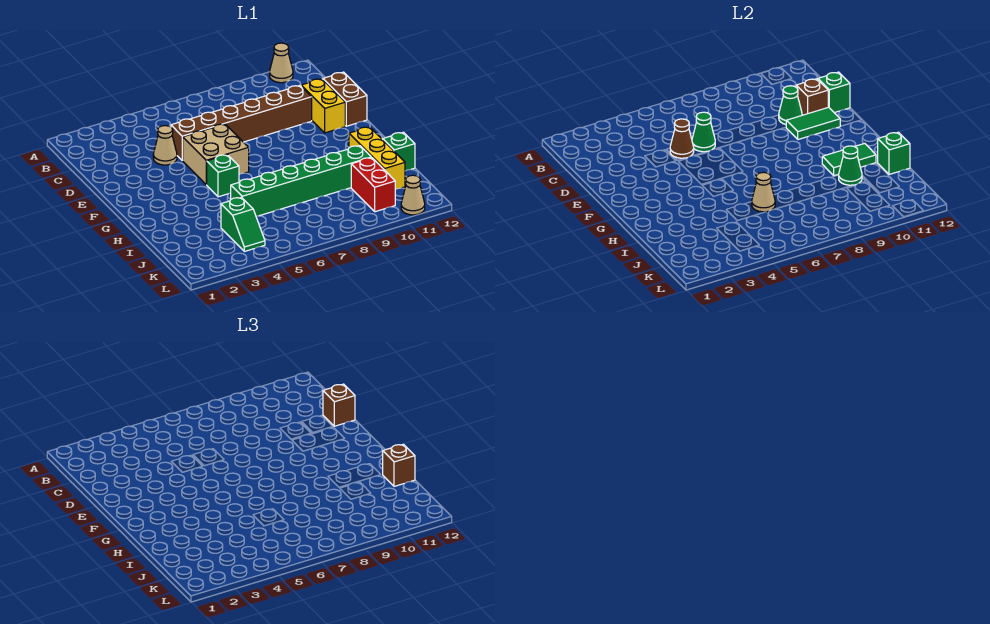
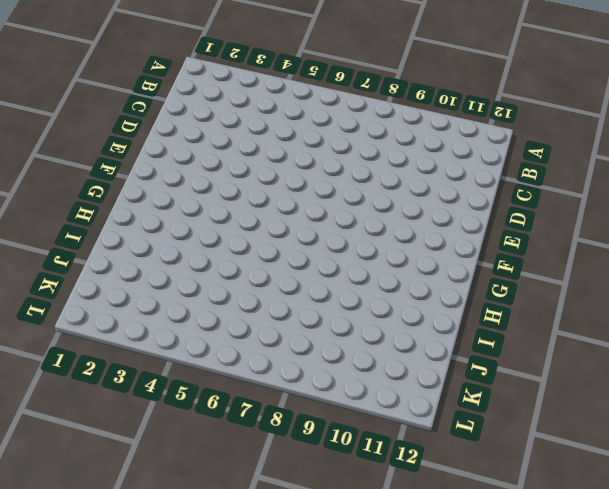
none -> tan 1x1 cone [270,43,293,83]
none -> tan 1x1 cone [153,126,177,165]
none -> brown 1x6 brick [171,86,312,160]

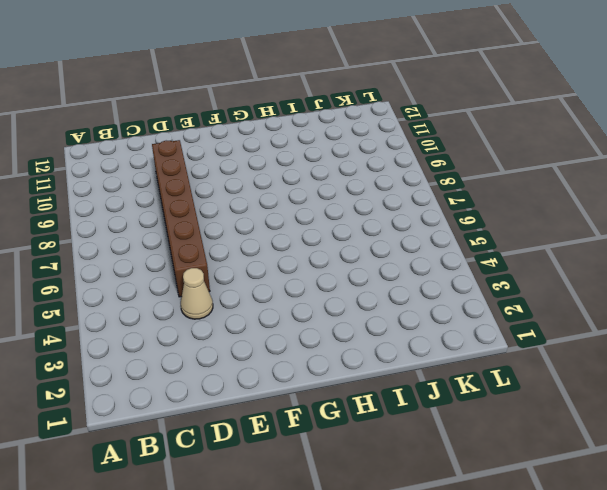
none -> tan 1x1 cone [270,43,293,83]
none -> yellow 1x2 brick [301,79,345,133]
none -> brown 1x2 brick [323,72,367,126]

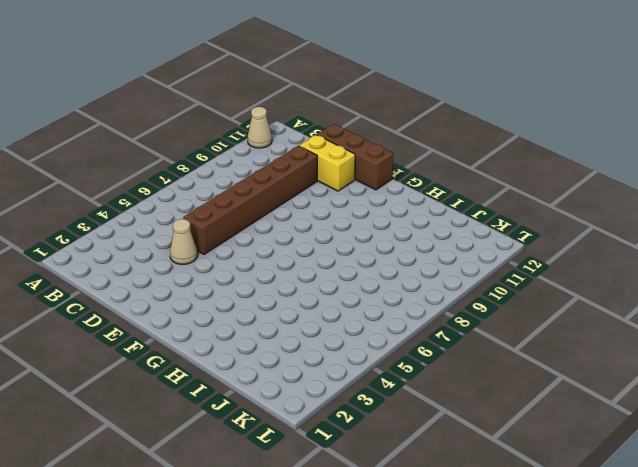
brown 1x3 brick [317,124,393,190] -> brown 1x2 brick [323,72,367,126]
none -> tan 2x2 brick [182,124,249,184]
none -> green 1x1 brick [206,155,239,197]
none -> yellow 1x3 brick [349,127,405,190]

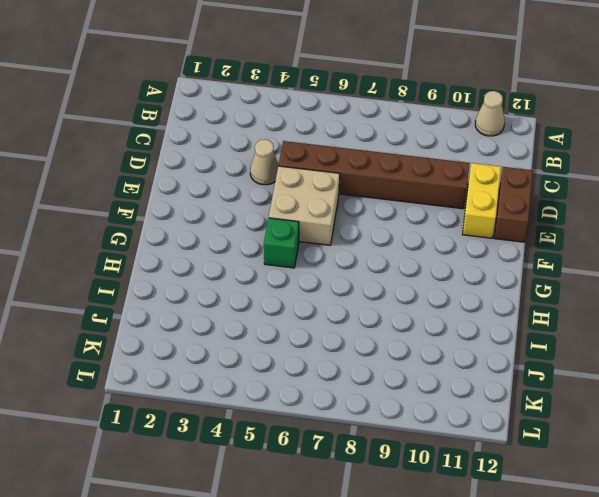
none -> yellow 1x3 brick [349,127,405,190]
none -> green 1x6 brick [231,146,371,216]
none -> green 1x1 brick [382,132,415,171]

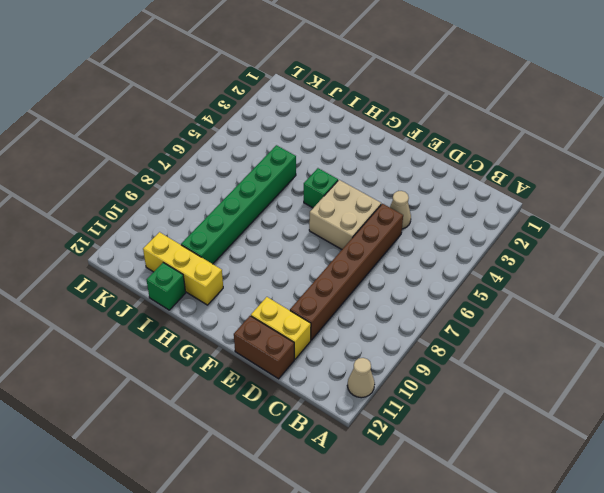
none -> green 1x2 slope [221,197,265,251]
none -> red 1x2 brick [351,158,395,212]
none -> tan 1x1 cone [401,175,425,215]

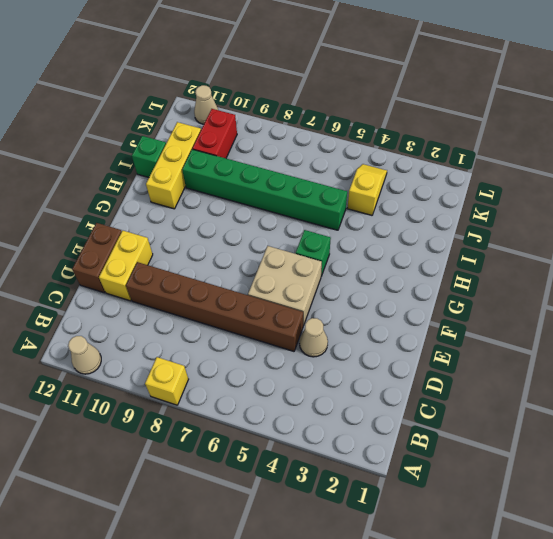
yellow 1x1 brick [145,357,189,405] -> none
yellow 1x2 slope [347,164,387,215] -> green 1x2 slope [221,197,265,251]
none -> brown 1x1 cone [670,119,694,158]
none -> green 1x1 cone [692,112,715,152]
none -> green 1x1 cone [779,86,802,125]

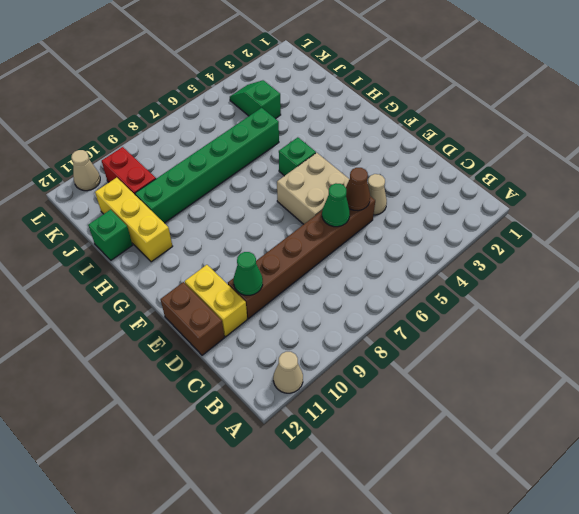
none -> brown 1x1 brick [796,79,828,115]
none -> green 1x1 brick [818,72,850,113]
none -> green 1x2 tile [786,107,840,139]

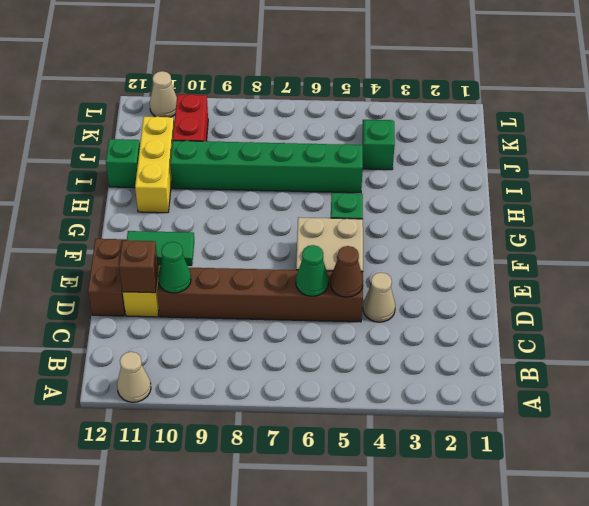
none -> green 1x1 brick [818,72,850,113]
none -> green 1x2 tile [822,143,876,176]
none -> tan 1x1 cone [752,172,775,212]

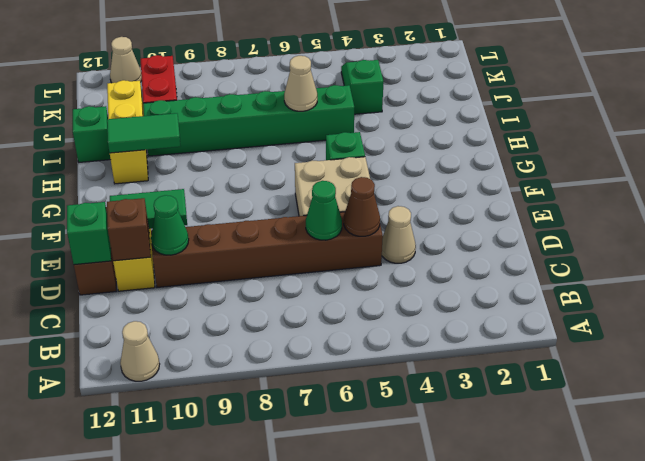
none -> green 1x1 cone [839,146,862,185]
none -> green 1x1 brick [878,132,910,174]
none -> brown 1x1 brick [323,384,355,426]

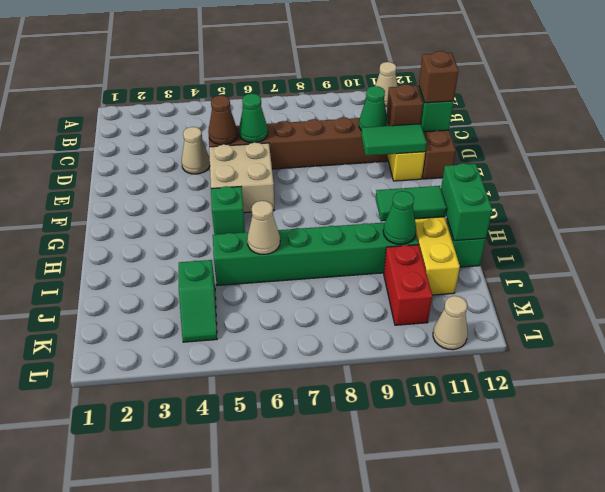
green 1x2 brick [441,163,492,241] -> green 1x1 brick [878,132,910,174]
none -> brown 1x1 brick [383,444,415,486]

